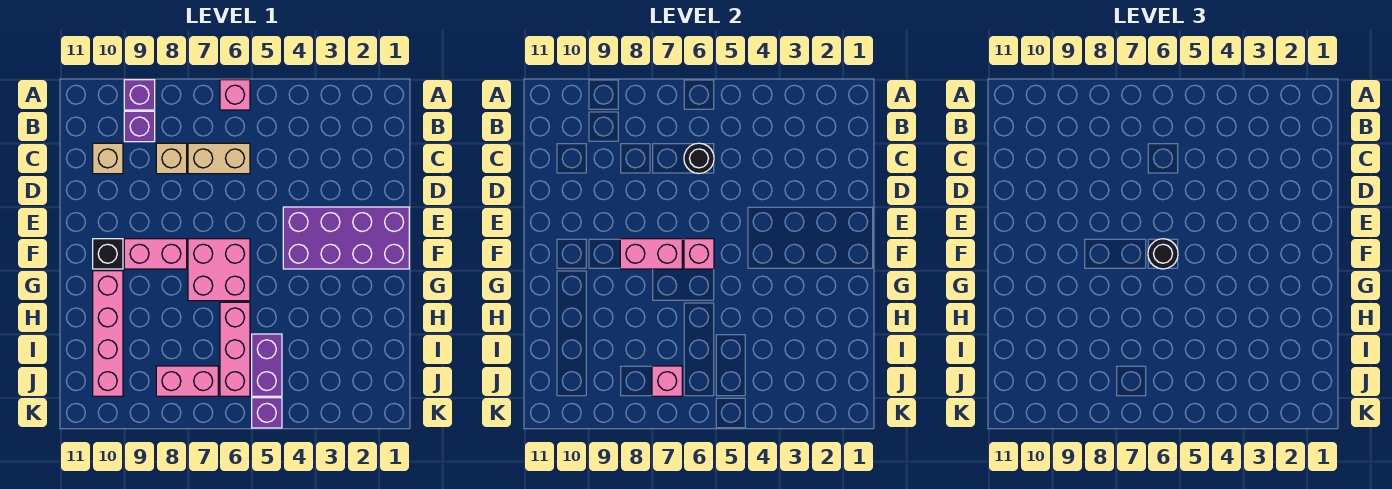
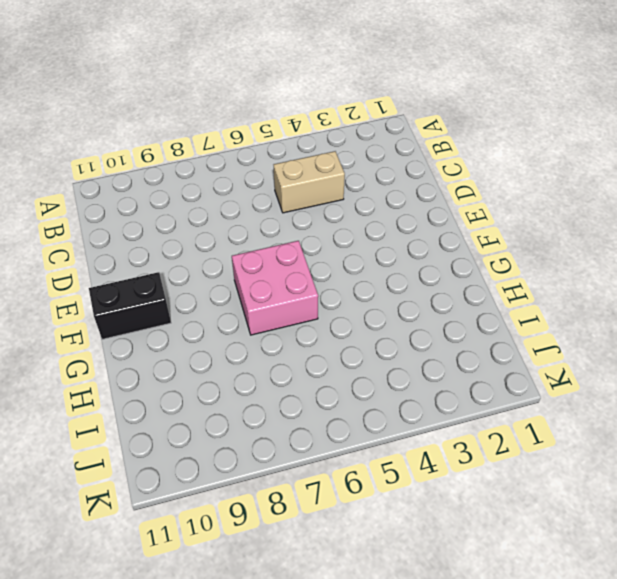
tan 1x2 brick [274,151,345,213] -> tan 1x2 brick moved to [188,143,250,174]
black 1x2 brick [89,272,171,339] -> black 1x1 brick [93,239,123,269]
none -> pink 1x1 brick [220,80,250,110]
none -> purple 1x1 brick [124,80,155,110]
none -> purple 1x1 brick [124,111,155,142]

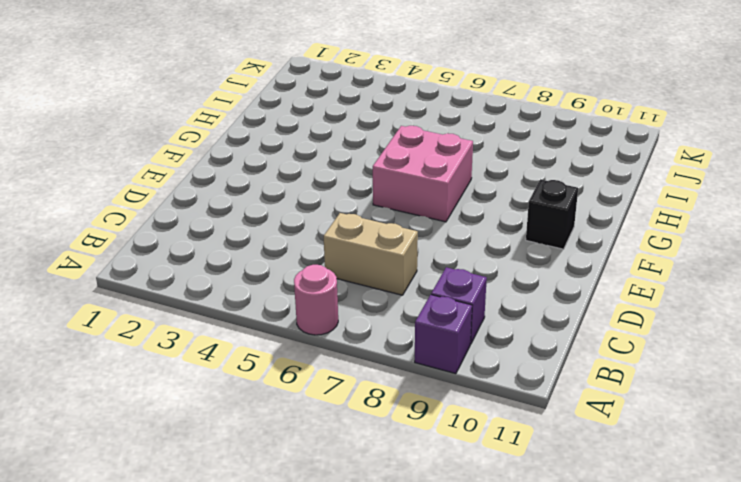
pink 1x1 round brick [294,265,338,335] -> pink 1x1 brick [220,80,250,110]
none -> tan 1x1 brick [156,143,187,174]
none -> tan 1x1 brick [93,143,123,174]
none -> purple 2x4 brick [283,207,409,269]

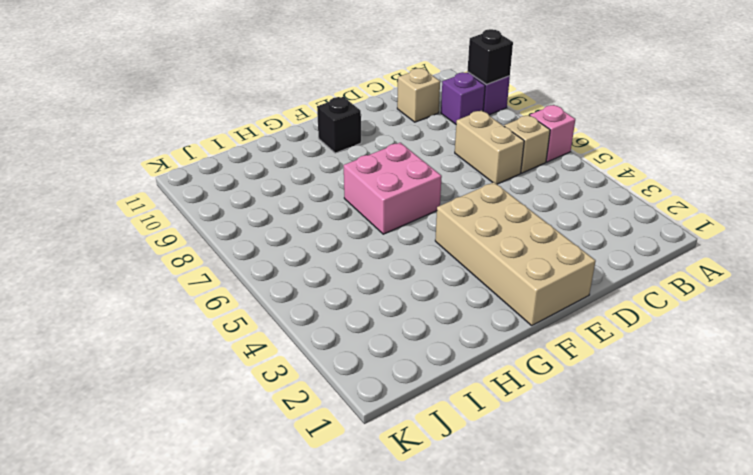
black 1x1 brick [467,29,513,84] -> none
tan 1x1 brick [504,115,550,173] -> tan 1x1 brick moved to [156,143,187,174]
tan 2x4 brick [435,182,596,325] -> purple 2x4 brick [283,207,409,269]
none -> pink 1x2 brick [124,239,187,269]
none -> pink 1x4 brick [93,271,123,396]
none -> pink 1x3 brick [220,302,250,396]

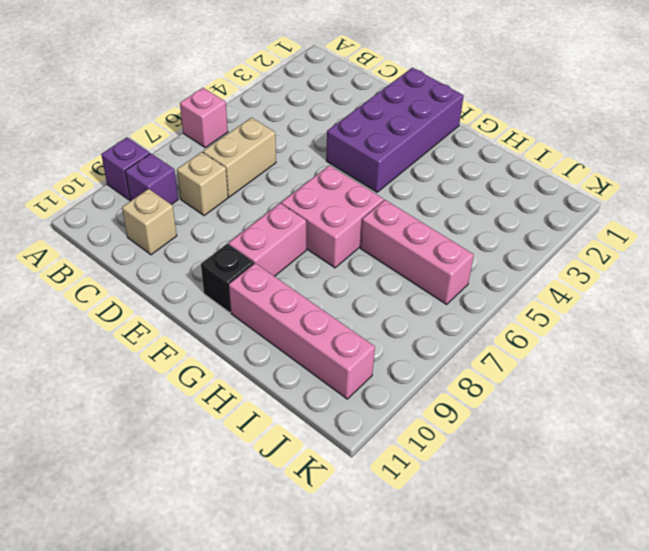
none -> purple 1x2 brick [252,334,282,396]
none -> pink 1x2 brick [156,366,218,396]
none -> purple 1x1 brick [252,398,282,428]

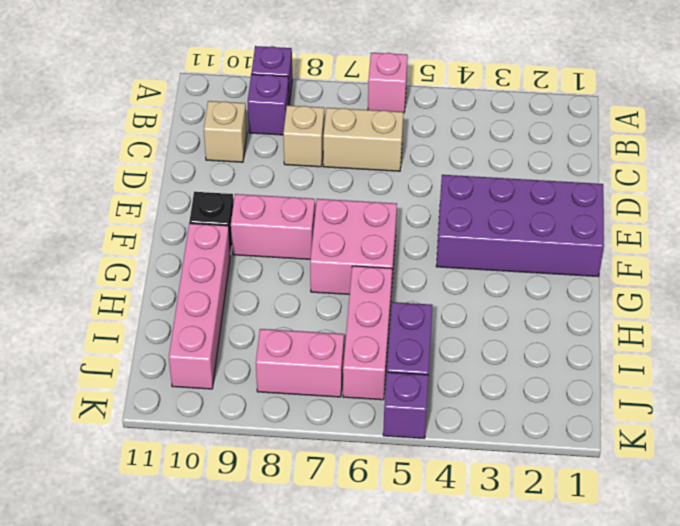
none -> black 1x1 round brick [684,143,714,173]
none -> pink 1x1 brick [684,239,714,269]
none -> pink 1x2 brick [620,239,682,269]

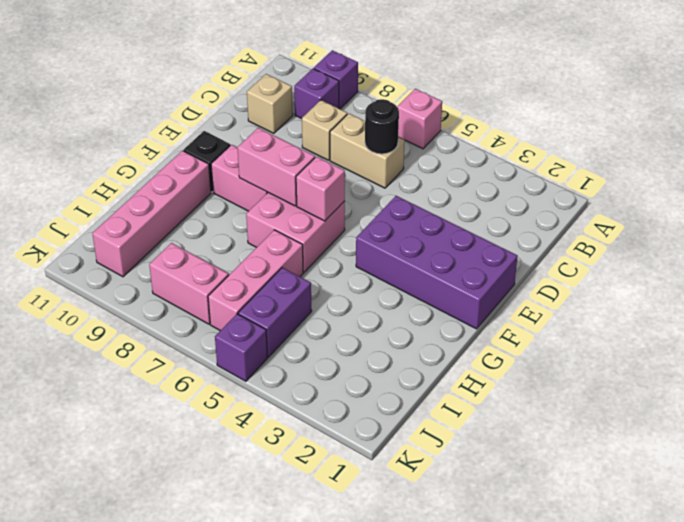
none -> pink 1x1 brick [652,366,682,396]
none -> black 1x1 round brick [1148,239,1178,269]

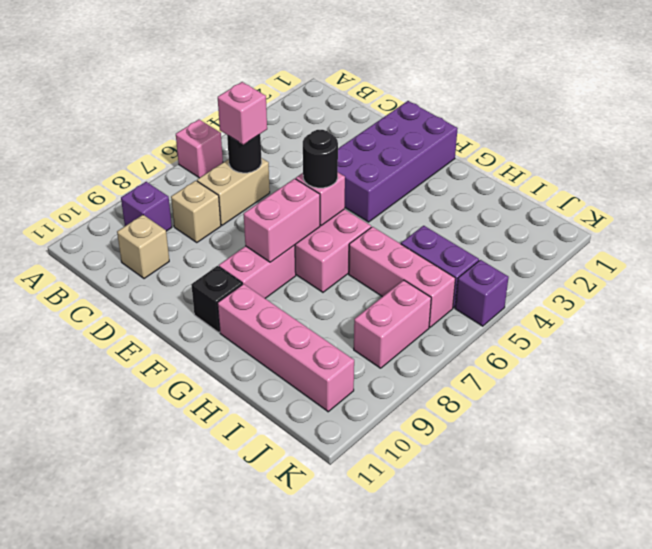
pink 1x1 brick [218,82,267,145] -> pink 1x1 brick moved to [652,366,682,396]
none -> purple 1x1 brick [124,80,155,110]

